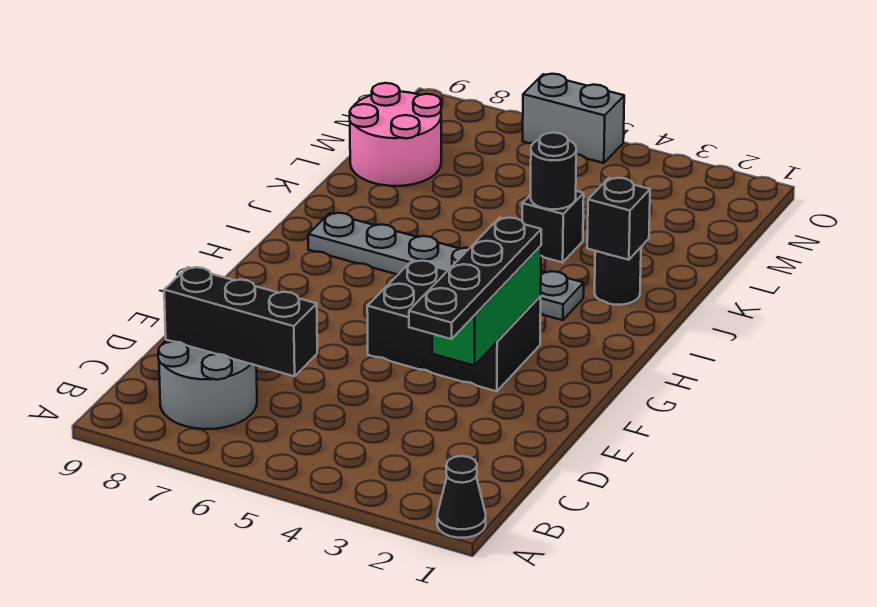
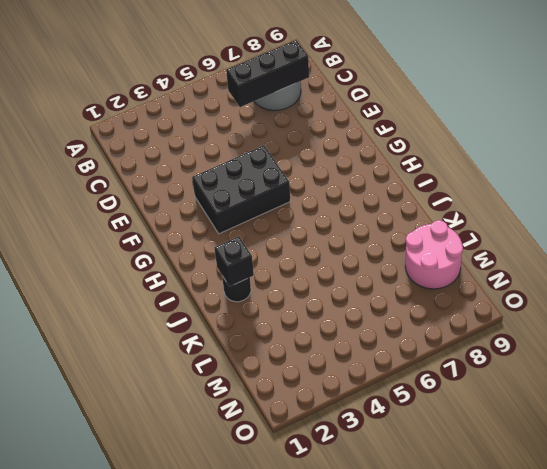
none -> black 1x1 cone [437,456,486,538]
none -> grey 1x6 plate [308,213,584,320]
none -> black 1x1 brick [522,191,584,262]

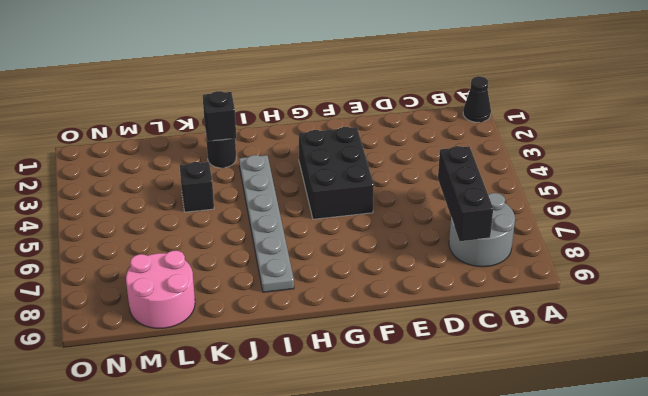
none -> grey 1x2 brick [523,74,624,163]
none -> green 1x3 brick [432,246,541,366]
none -> black 1x1 round brick [530,133,576,209]

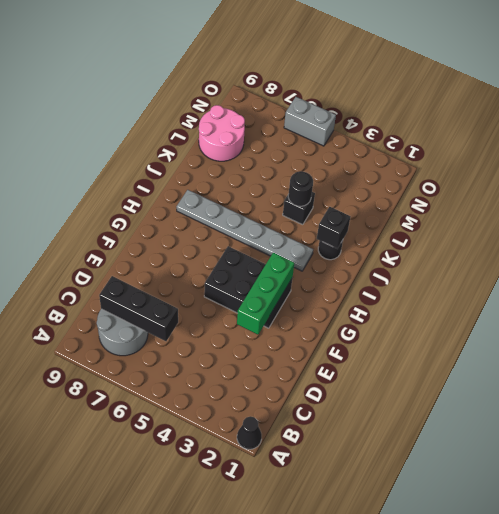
none -> black 1x4 plate [409,218,541,339]

